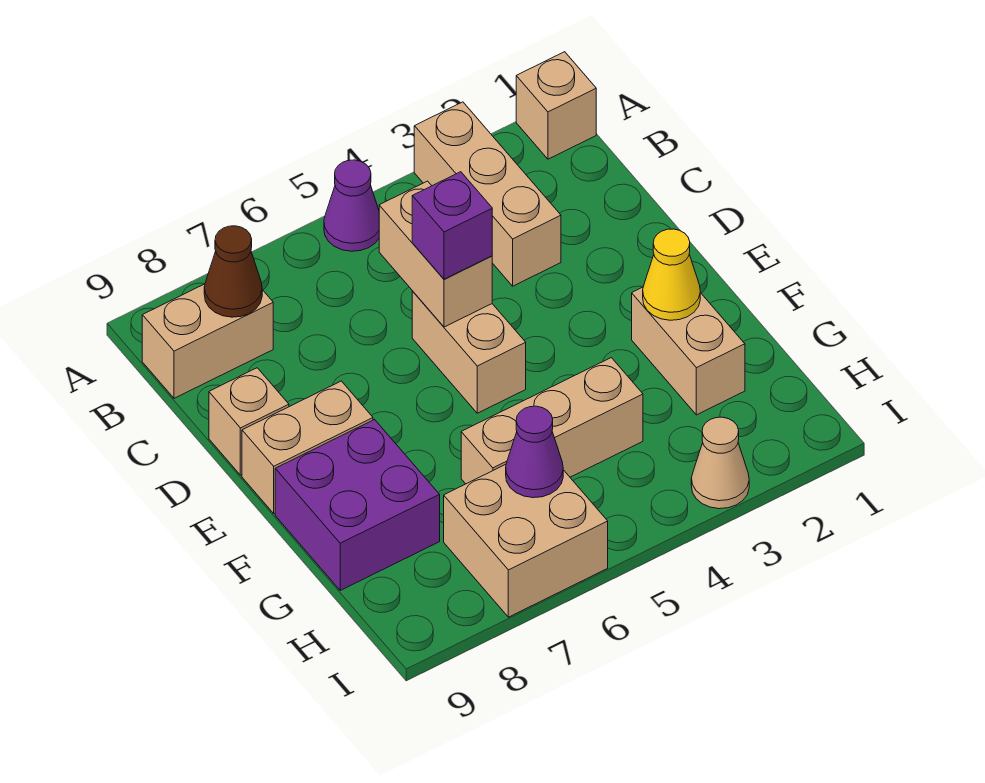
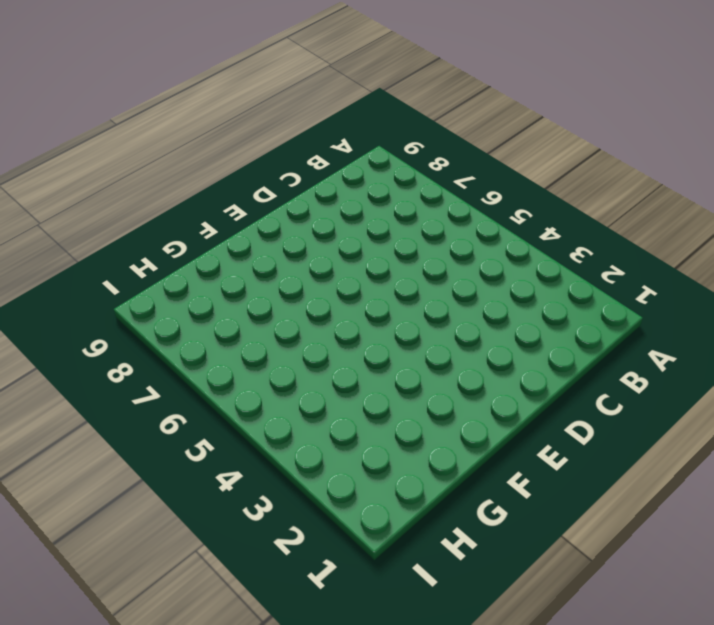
none -> tan 1x1 brick [516,52,596,159]
none -> tan 1x3 brick [414,102,561,286]
none -> purple 1x1 cone [324,160,379,251]

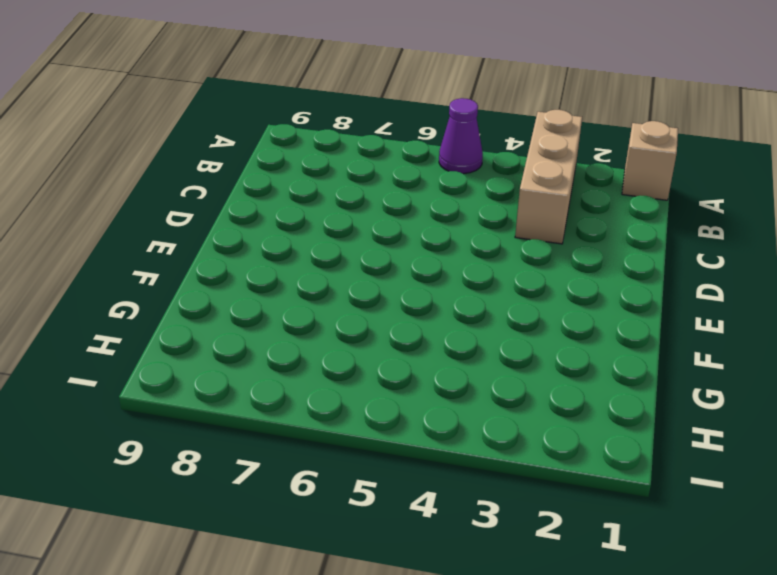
none -> tan 1x2 brick [142,284,273,398]
none -> tan 1x2 brick [412,291,526,413]
none -> tan 1x1 brick [209,368,289,475]

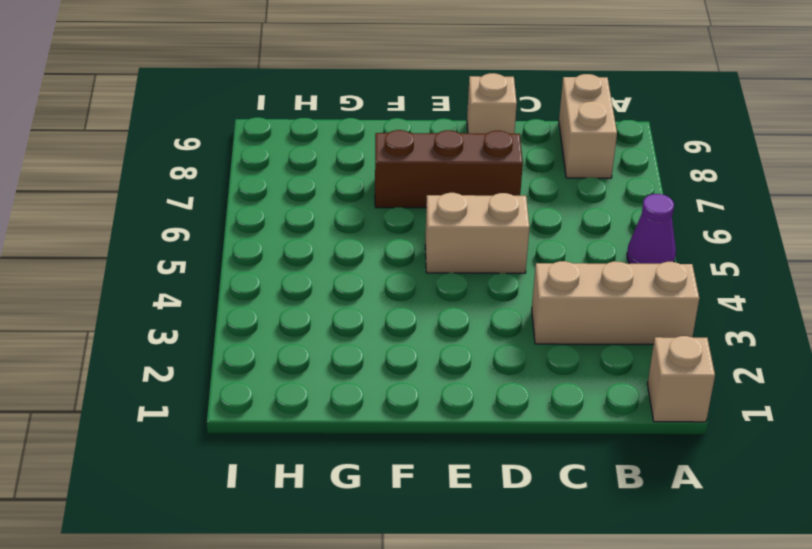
brown 1x3 brick [375,130,523,208] -> none
none -> tan 1x2 brick [242,381,373,513]
none -> tan 1x2 brick [632,287,745,415]
none -> purple 2x2 brick [275,420,440,590]

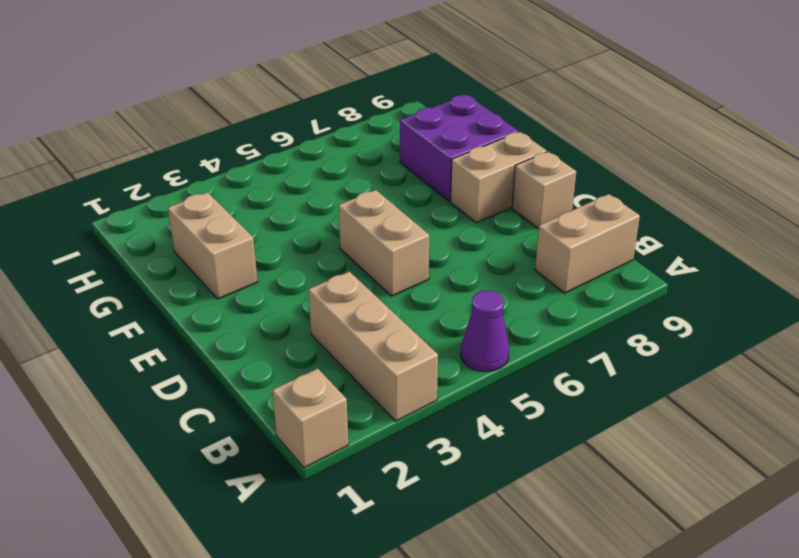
none -> tan 1x3 brick [461,358,643,484]
none -> tan 2x2 brick [444,464,608,617]
none -> tan 1x1 cone [691,417,749,509]

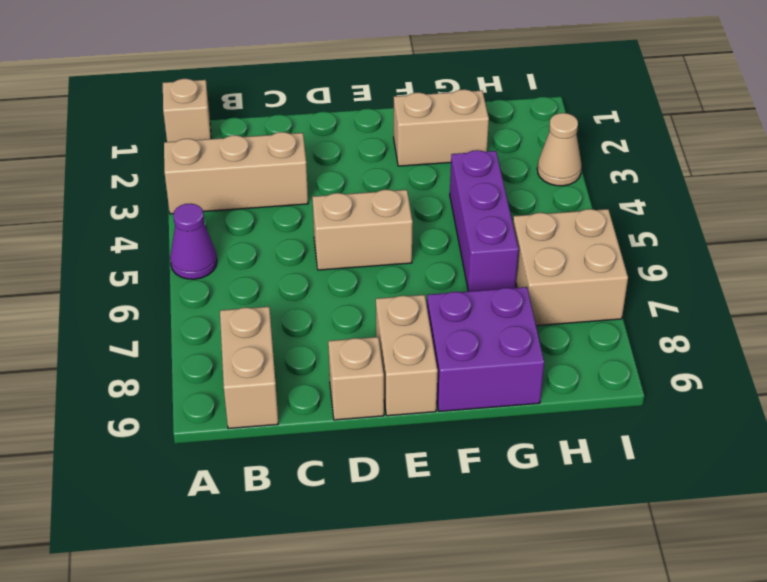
purple 1x3 brick [450,150,519,291] -> tan 1x3 brick [461,358,643,484]
none -> brown 1x1 cone [204,226,262,317]
none -> tan 1x2 brick [379,181,492,327]
none -> yellow 1x1 cone [643,229,700,320]

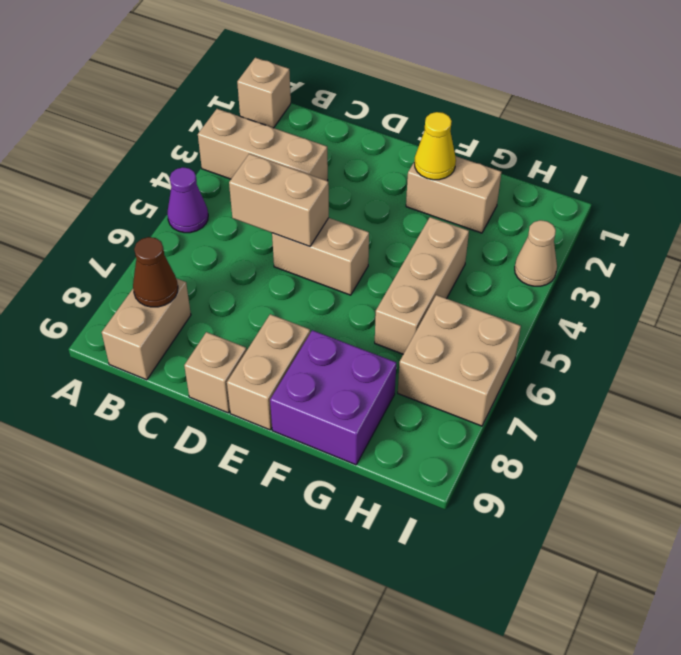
none -> purple 1x1 cone [506,406,563,498]
none -> purple 1x1 brick [412,172,492,279]

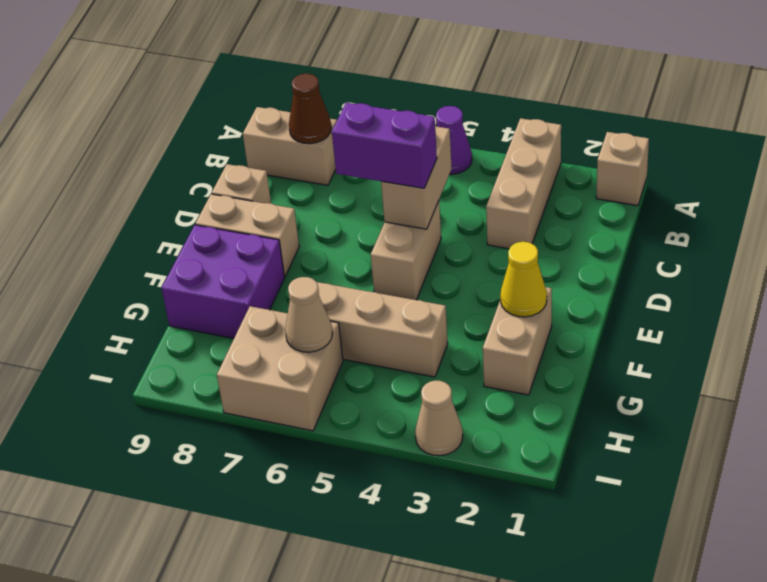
purple 1x2 brick [332,103,437,188] -> purple 1x1 brick [412,172,492,279]
tan 1x1 cone [285,277,333,352] -> purple 1x1 cone [506,406,563,498]

